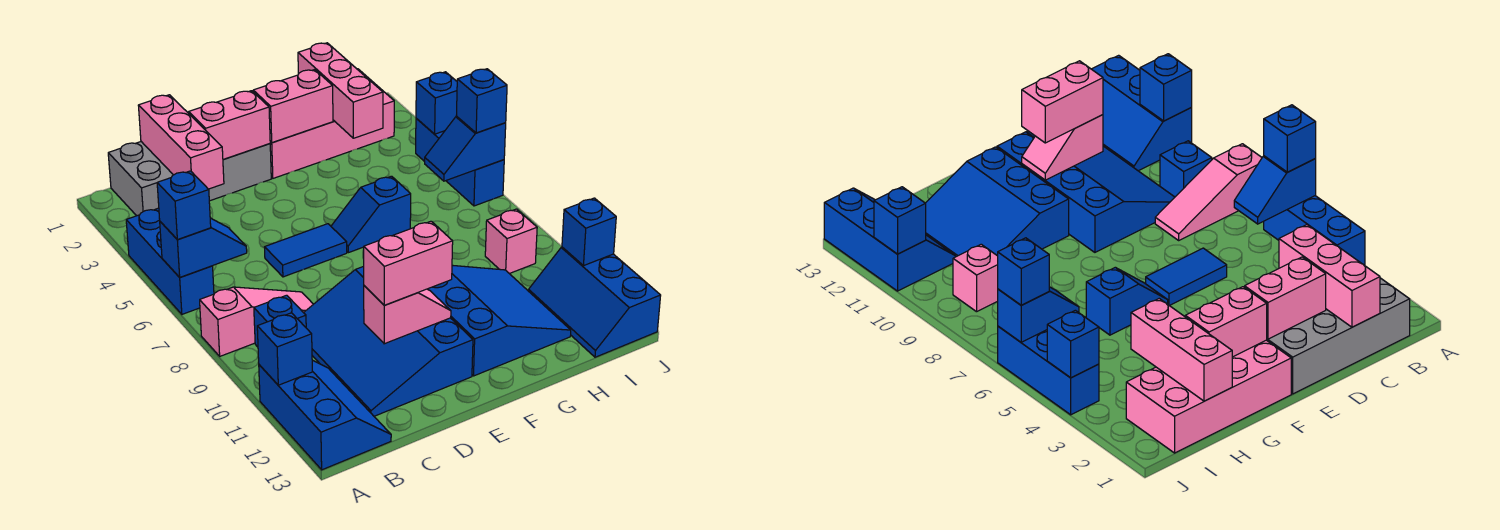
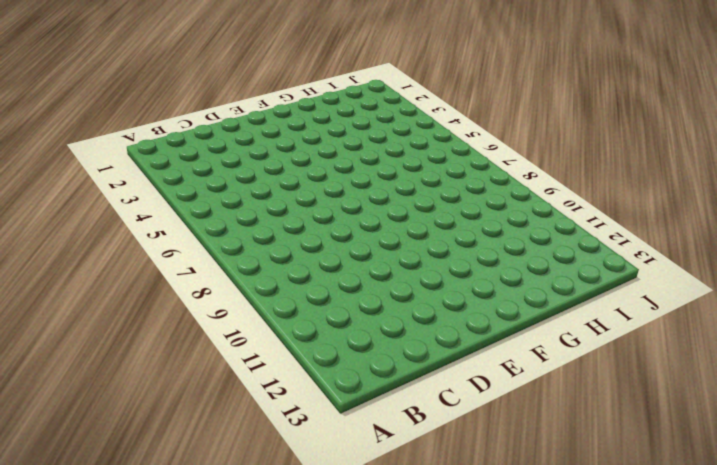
none -> blue 1x3 brick [126,208,214,314]
none -> pink 1x3 slope [200,287,313,356]
none -> blue 2x3 slope [259,360,391,470]

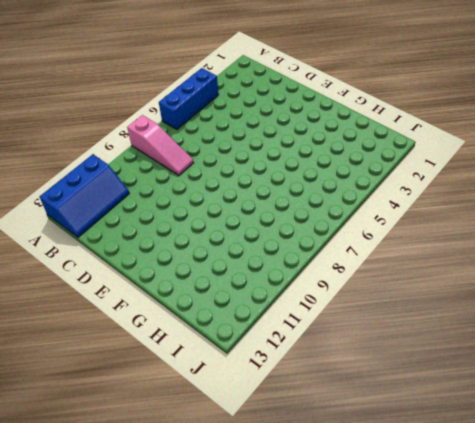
none -> grey 2x4 brick [108,142,271,216]
none -> blue 1x1 brick [254,295,306,347]
none -> blue 3x4 slope [304,266,473,416]

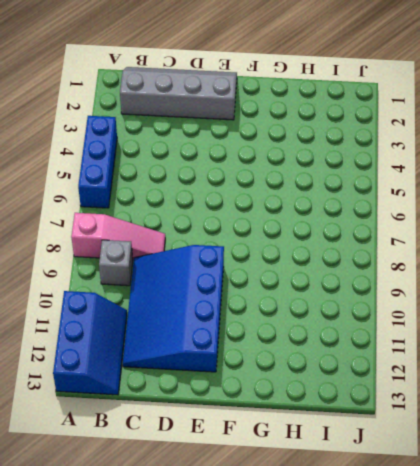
grey 2x4 slope [120,67,237,120] -> grey 2x4 brick [108,142,271,216]
grey 1x1 brick [99,240,133,286] -> blue 1x1 brick [254,295,306,347]
none -> blue 1x2 tile [265,224,347,277]
none -> pink 2x4 brick [270,69,394,178]
none -> blue 1x2 slope [331,176,411,253]

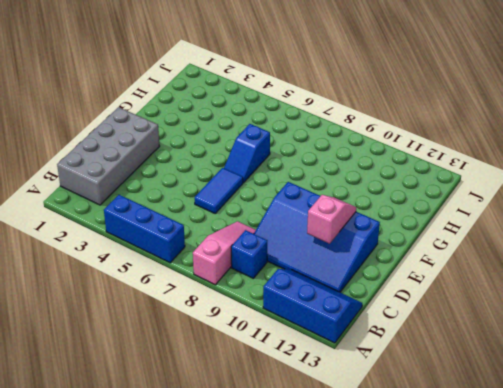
none -> pink 2x4 brick [270,69,394,178]
none -> blue 3x3 slope [428,265,571,376]
none -> pink 1x1 brick [485,209,537,274]

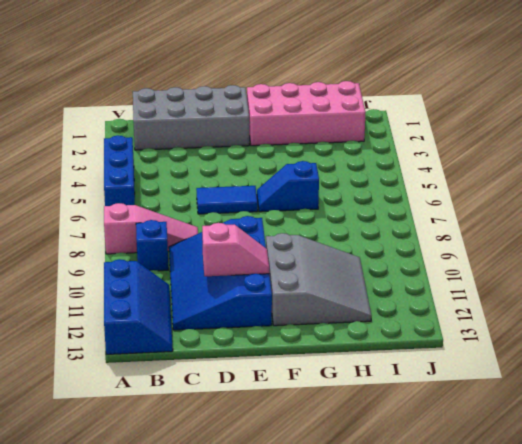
grey 3x3 slope [266,233,371,326] -> blue 3x3 slope [428,265,571,376]
none -> pink 1x1 brick [485,209,537,274]
none -> blue 2x3 slope [529,247,661,357]
none -> blue 1x3 brick [416,118,504,206]

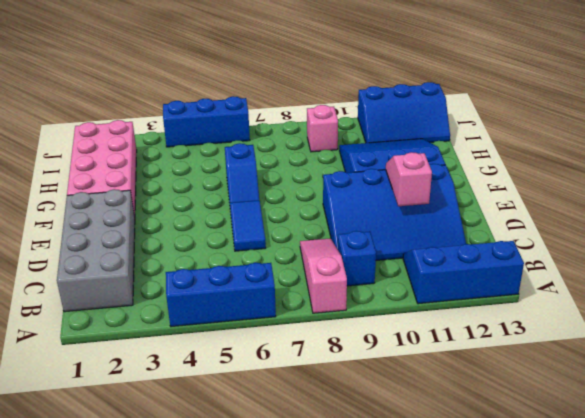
none -> blue 1x2 slope [160,218,247,277]
none -> blue 1x1 brick [257,313,312,385]
none -> pink 1x3 brick [138,95,224,189]

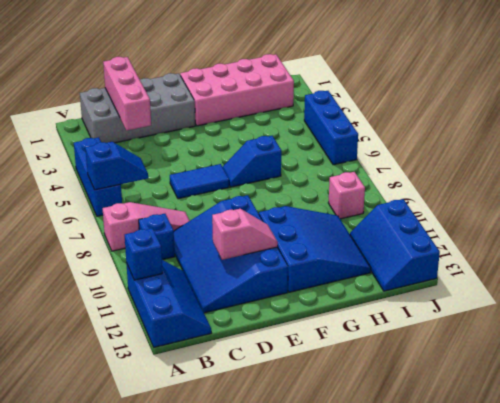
none -> pink 1x2 brick [189,91,270,160]
none -> pink 1x2 brick [253,70,333,143]
none -> pink 1x3 brick [298,43,383,138]

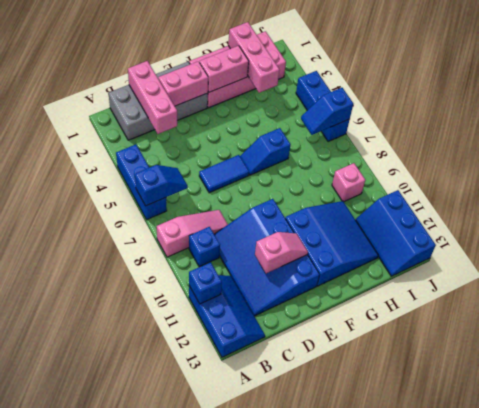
none -> blue 1x1 brick [416,72,457,134]
none -> blue 1x1 brick [562,198,616,266]
none -> blue 1x1 brick [157,171,211,240]

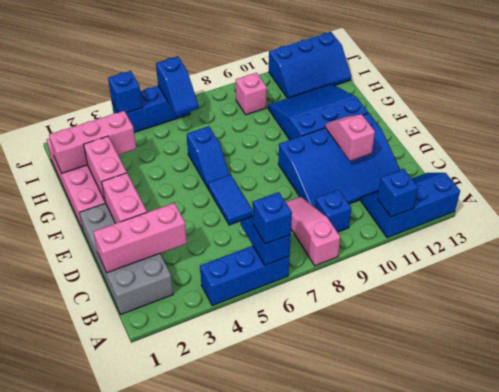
none -> blue 1x1 brick [562,198,616,266]
none -> pink 1x2 brick [364,221,453,305]
none -> blue 1x1 brick [456,69,507,133]

